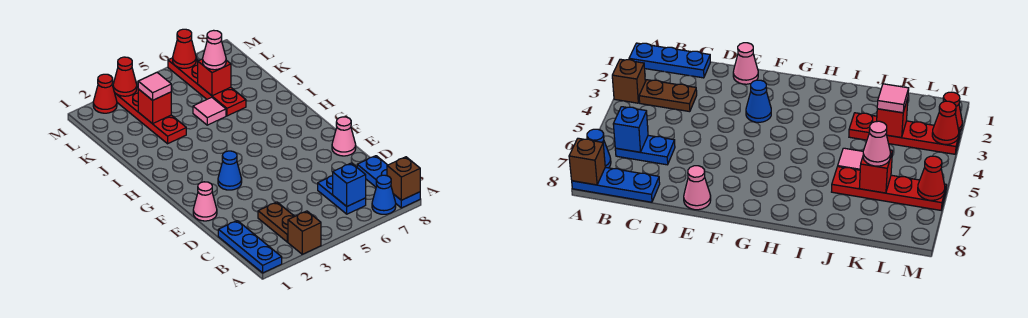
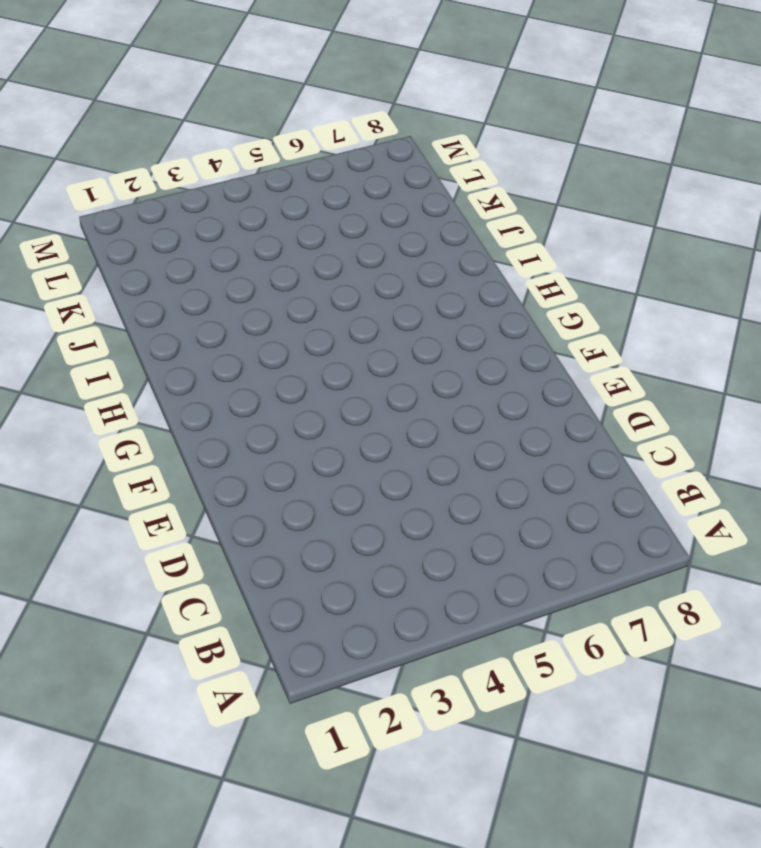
none -> blue 1x3 plate [218,221,282,273]
none -> brown 1x1 brick [288,211,321,254]
none -> blue 1x1 cone [372,175,396,214]

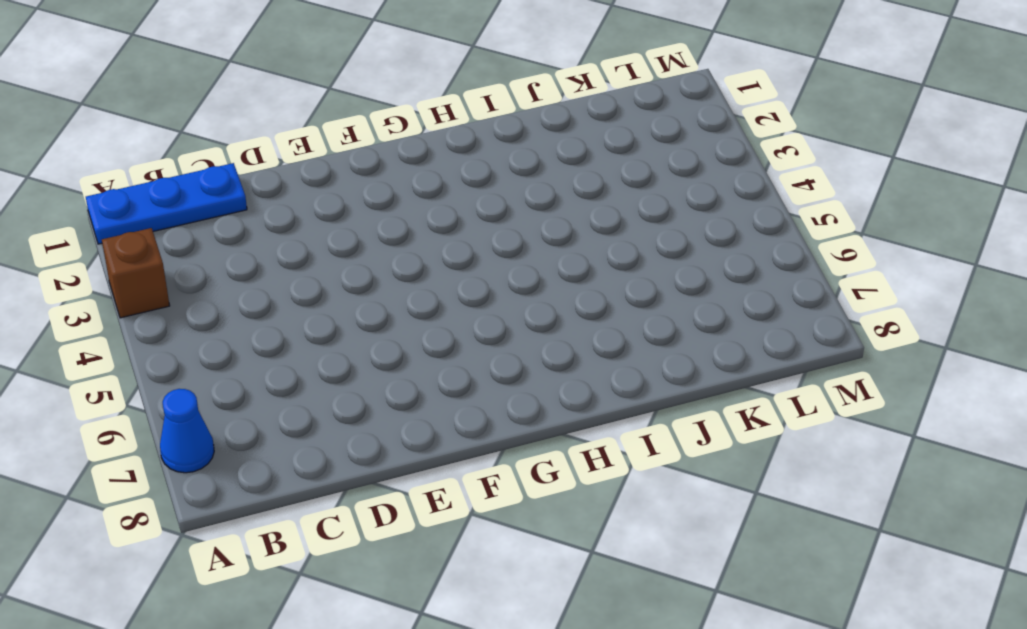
none -> blue 1x3 plate [357,156,420,208]
none -> brown 1x2 plate [258,202,295,242]
none -> blue 1x2 plate [318,176,366,214]

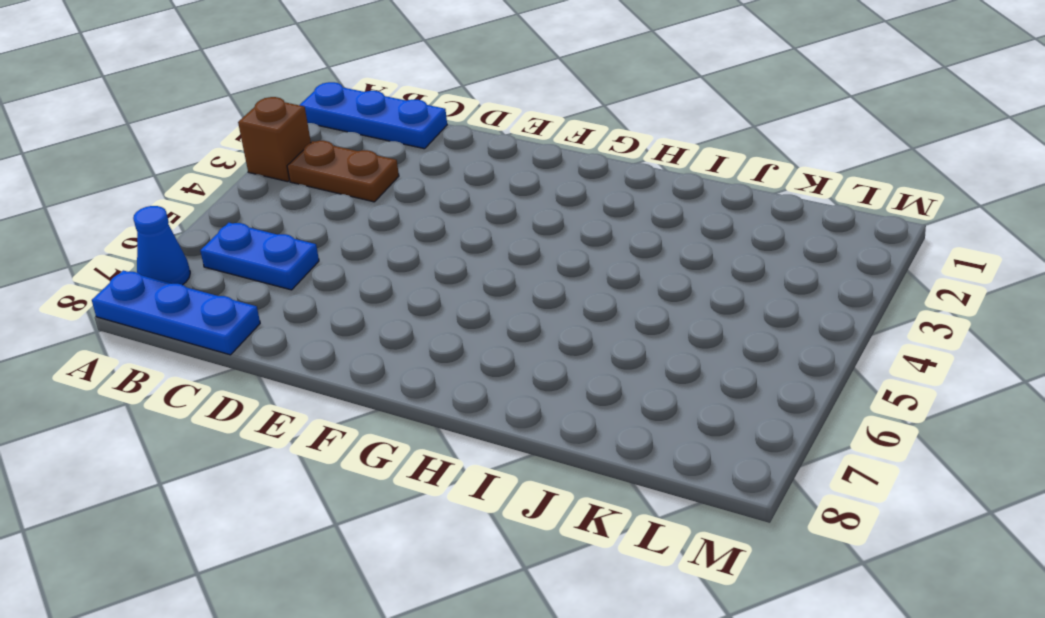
none -> pink 1x1 cone [193,182,217,221]
none -> pink 1x1 cone [332,117,356,156]
none -> blue 1x1 cone [218,151,242,190]

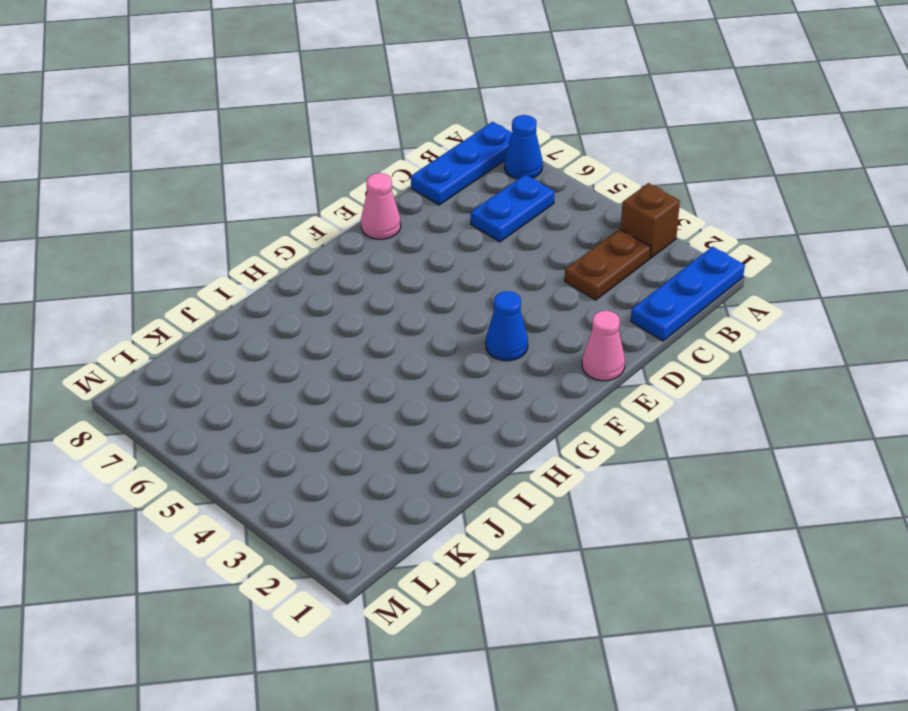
none -> red 1x4 plate [115,87,186,144]
none -> pink 1x1 tile [193,97,226,125]
none -> red 1x4 plate [168,58,246,116]

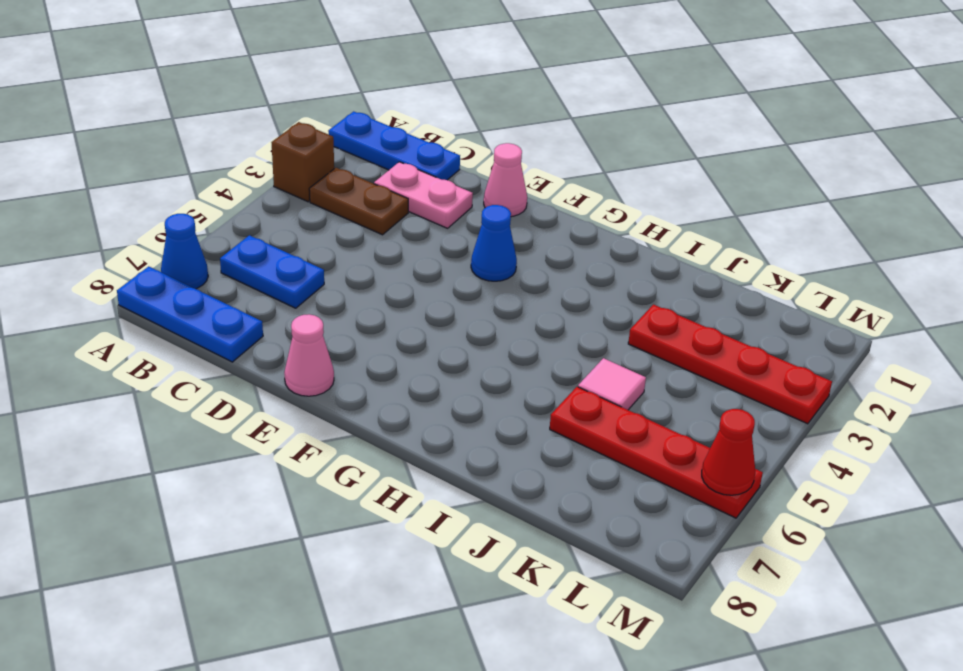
pink 1x2 plate [374,162,473,228] -> none
none -> red 1x1 cone [93,74,117,113]
none -> brown 1x1 brick [387,157,420,200]
none -> blue 1x1 brick [333,163,366,206]

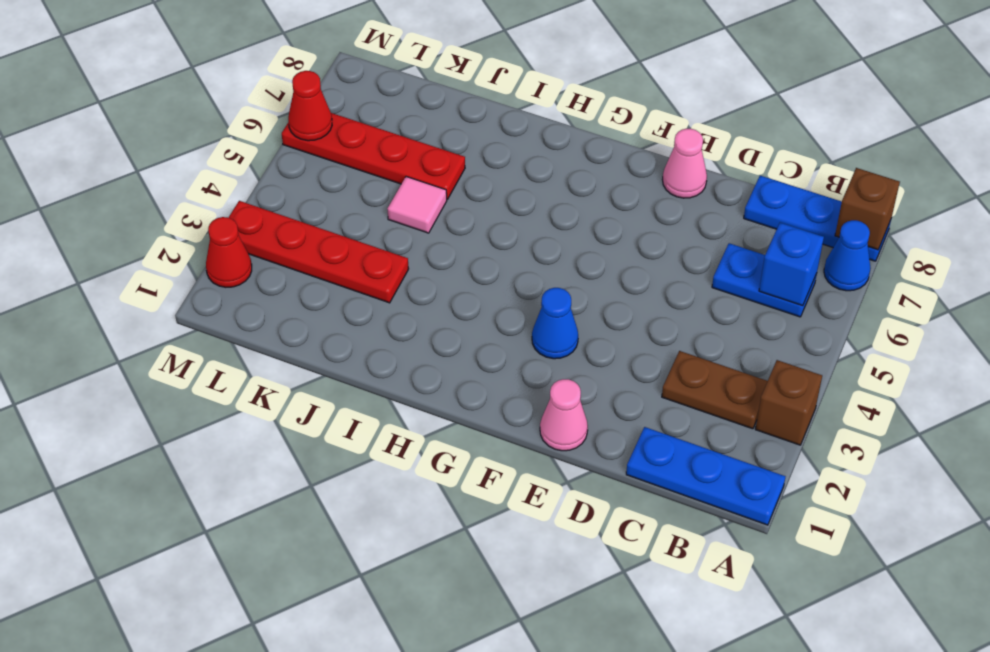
none -> red 1x1 brick [138,89,171,124]
none -> red 1x1 brick [198,59,231,96]
none -> red 1x1 cone [113,57,137,96]

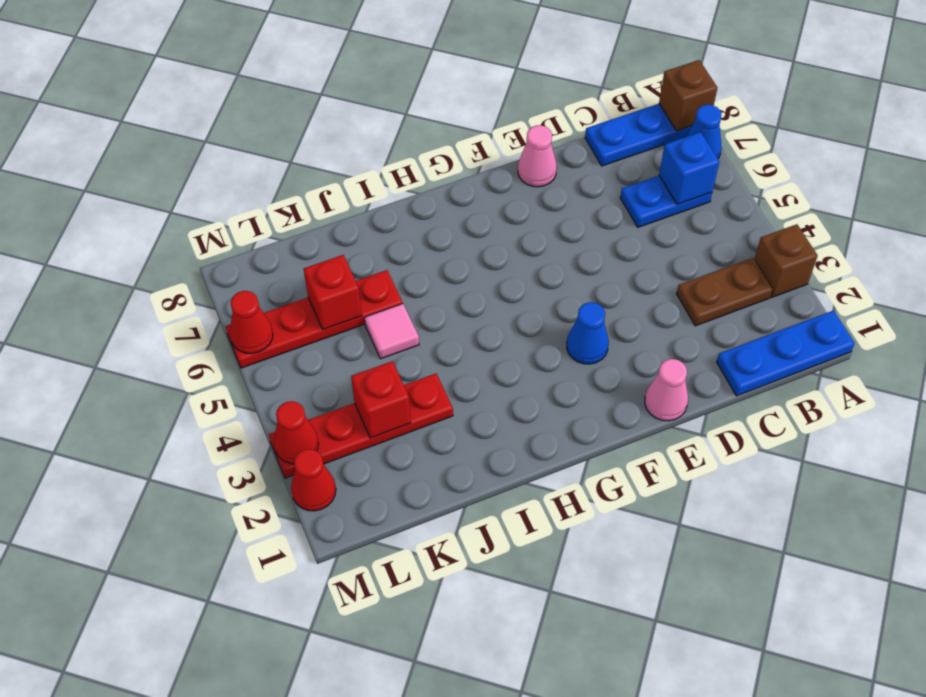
none -> pink 1x1 tile [138,73,171,100]
none -> pink 1x1 cone [203,30,226,70]

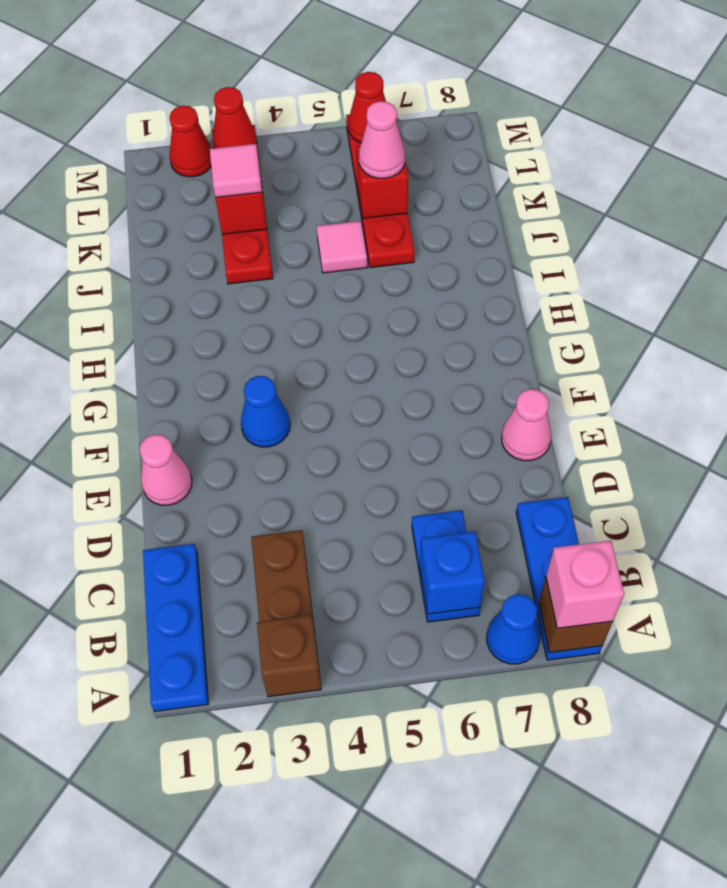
pink 1x1 brick [546,541,624,628] -> none

